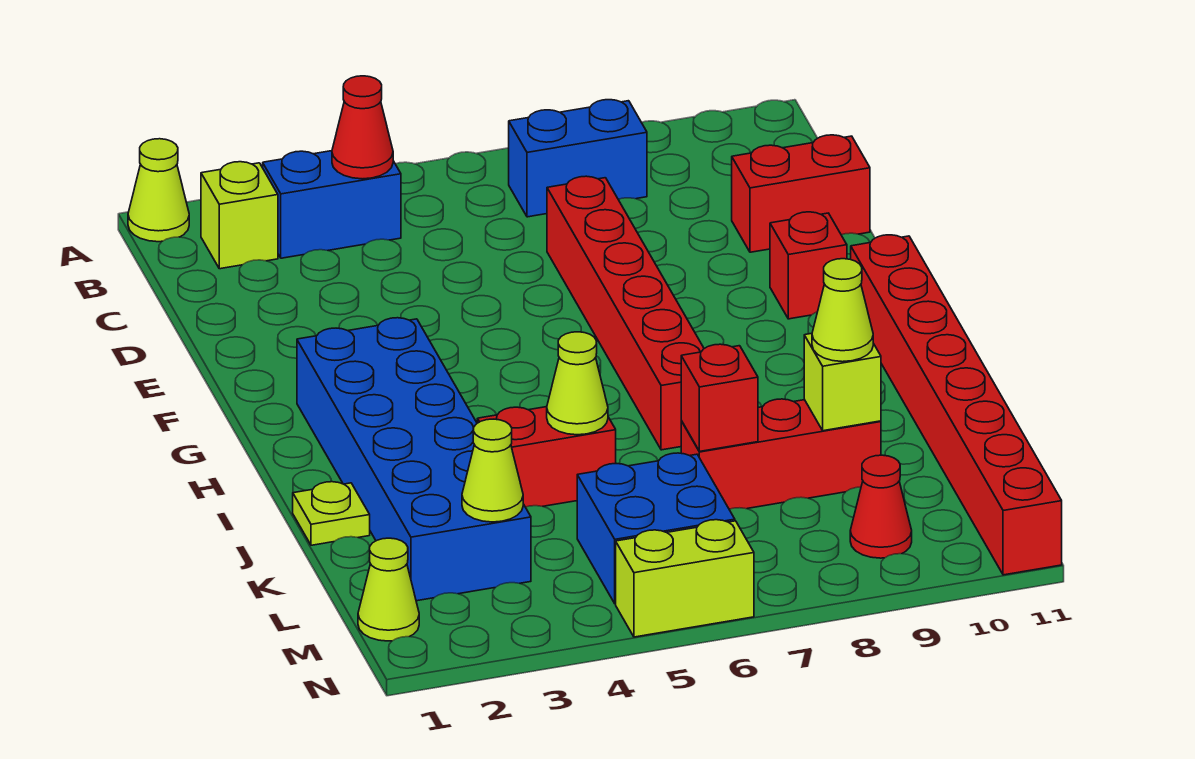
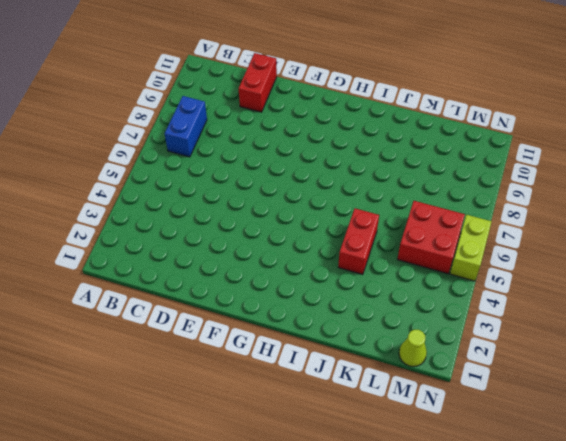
red 2x2 brick [398,201,465,274] -> blue 2x2 brick [577,453,735,604]
none -> lime 1x1 cone [128,139,189,242]
none -> lime 1x1 brick [201,162,278,269]
none -> blue 1x2 brick [263,151,401,258]

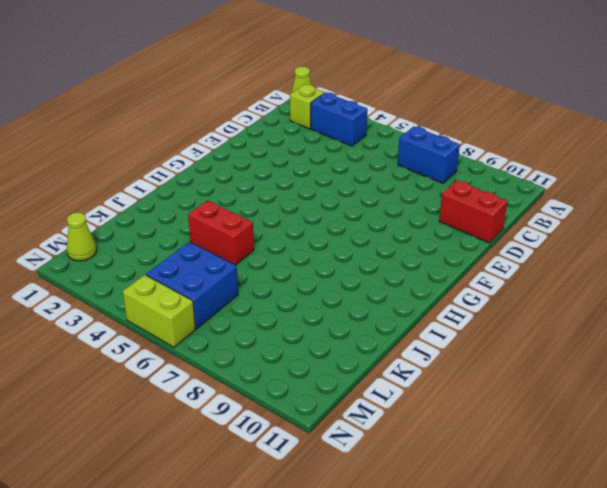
none -> red 1x6 brick [547,176,704,450]
none -> red 1x1 brick [770,212,847,319]
none -> blue 2x6 brick [297,318,531,601]

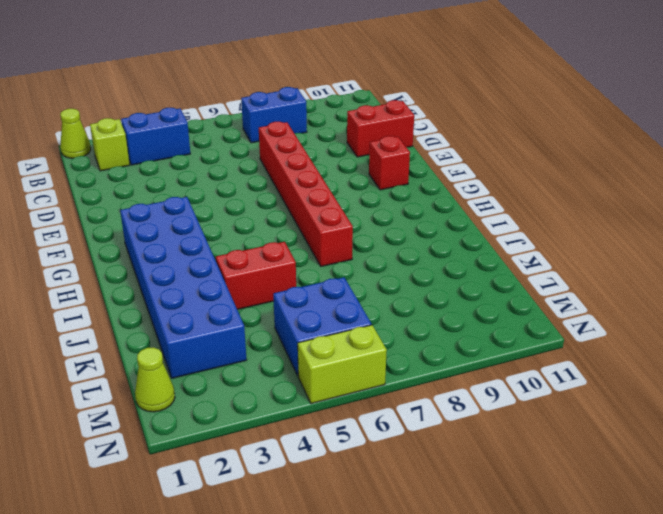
none -> red 1x8 brick [851,235,1062,575]
none -> lime 1x1 plate [293,482,370,545]
none -> red 1x3 brick [681,399,881,509]

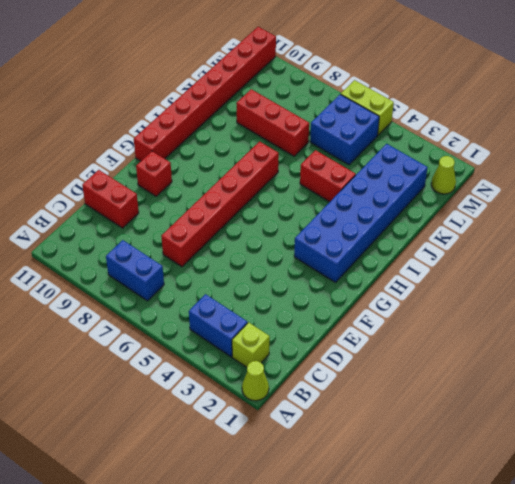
none -> lime 1x1 plate [293,482,370,545]
none -> red 1x1 cone [850,455,912,558]
none -> red 1x1 cone [332,76,393,179]

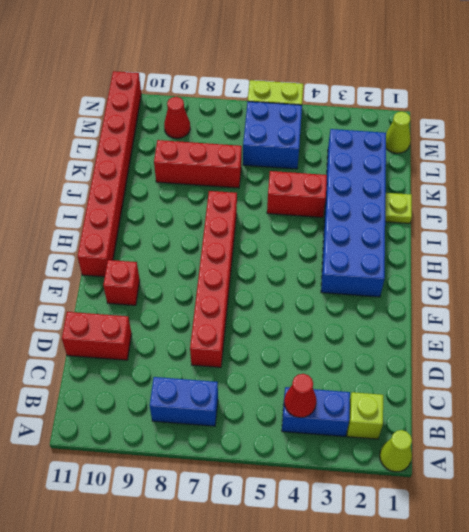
none -> lime 1x1 cone [547,332,608,435]
none -> red 1x1 brick [681,344,758,451]
none -> lime 1x1 brick [804,333,881,431]

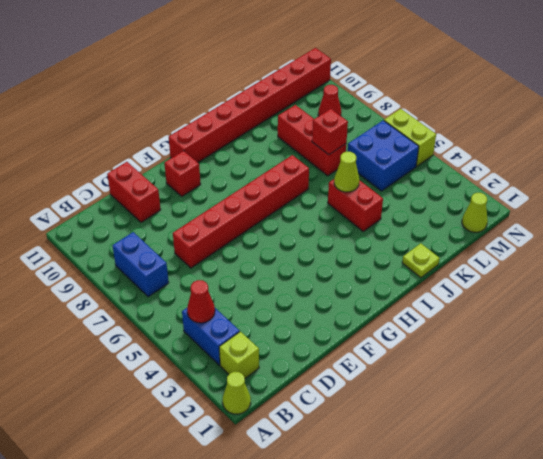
none -> blue 2x6 brick [297,318,531,601]
none -> lime 1x1 brick [804,333,881,431]
none -> lime 1x1 cone [462,419,523,522]

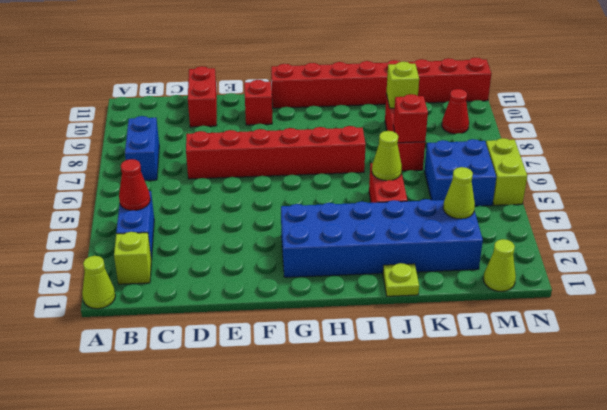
none -> lime 1x1 cone [812,259,873,362]

